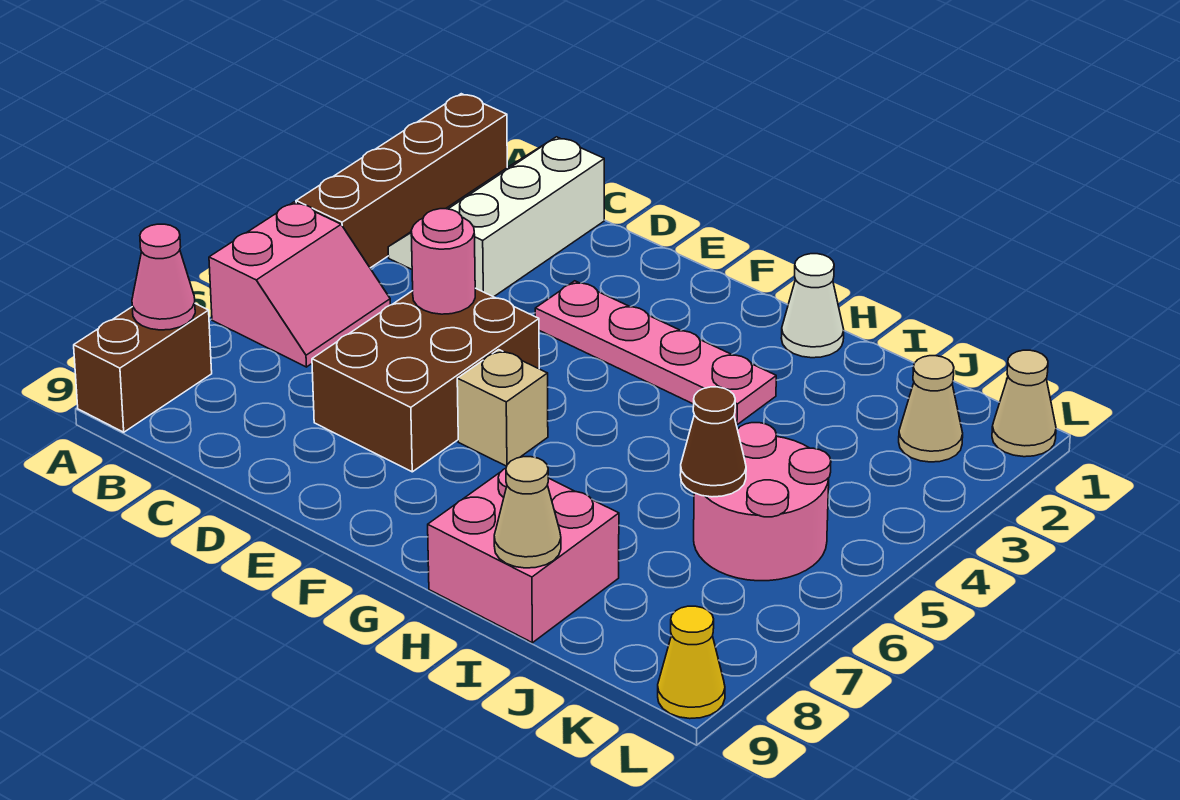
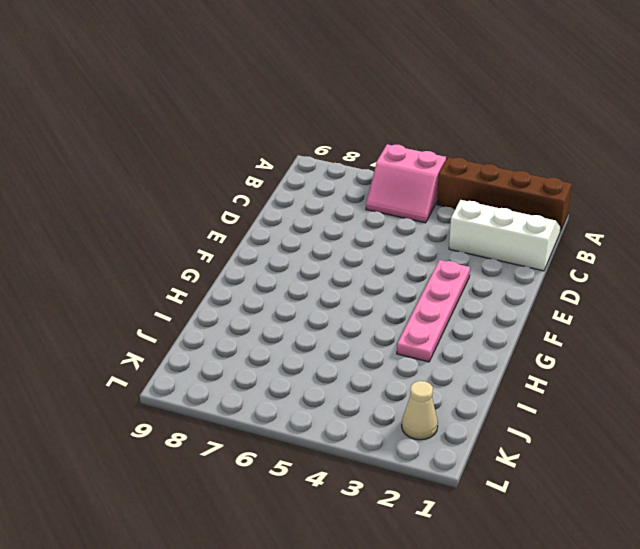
none -> brown 1x2 brick [74,304,212,432]
none -> brown 2x3 brick [312,288,539,472]
none -> tan 1x1 brick [457,350,548,466]

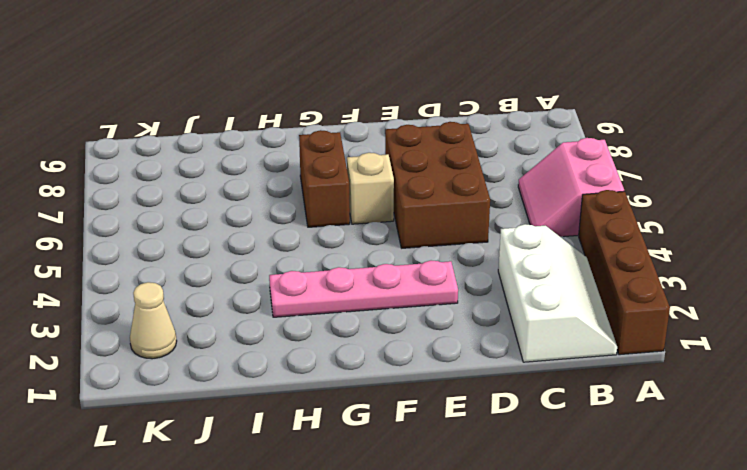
brown 1x2 brick [299,130,350,227] -> brown 1x2 brick moved to [74,304,212,432]
none -> white 1x1 cone [781,254,844,358]
none -> pink 2x2 brick [428,468,619,643]
none -> pink 2x2 round brick [694,423,831,581]

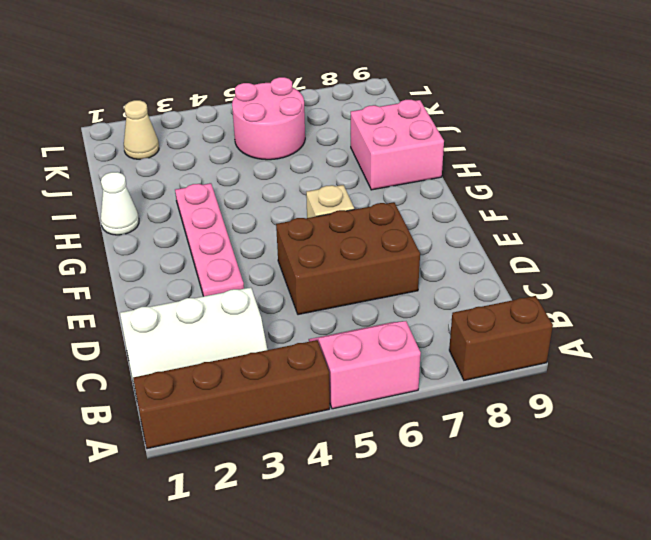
none -> tan 1x1 cone [992,350,1056,457]
none -> yellow 1x1 cone [658,606,725,719]
none -> pink 1x1 cone [132,224,195,330]

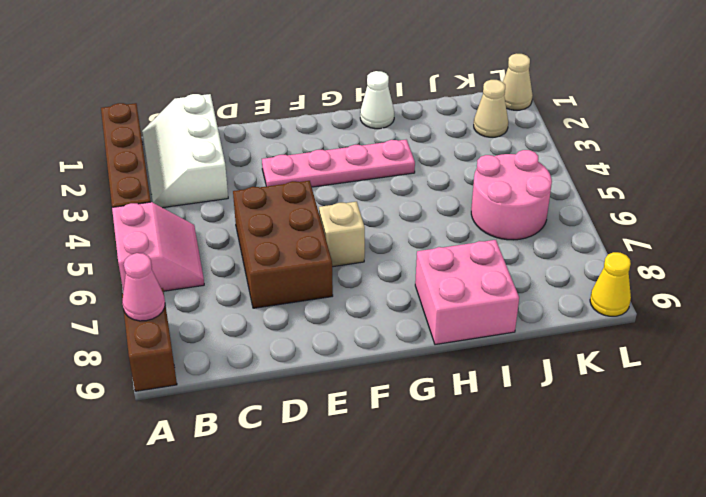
none -> pink 1x1 round brick [411,209,475,314]
none -> tan 1x1 cone [494,457,561,568]
none -> brown 1x1 cone [680,387,746,497]

